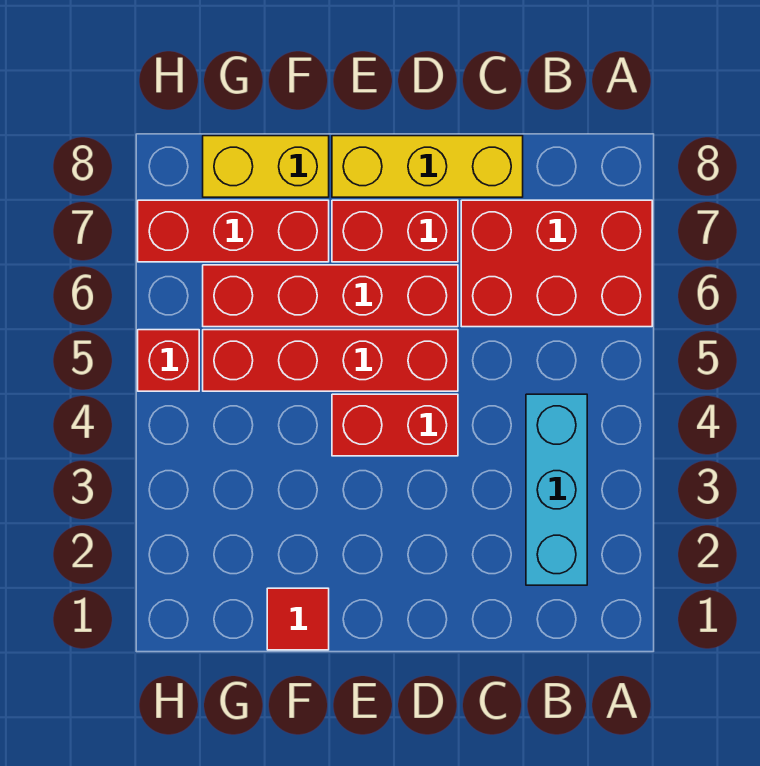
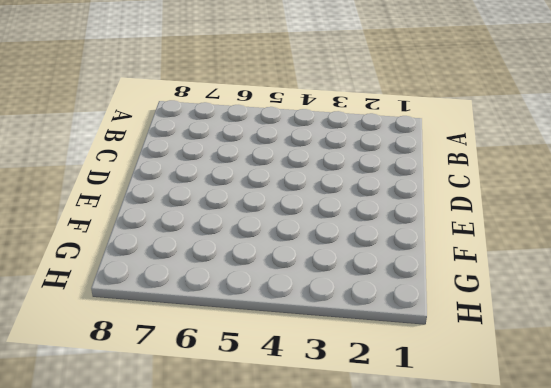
none -> red 2x3 brick [461,200,652,327]
none -> cyan 1x3 brick [526,394,587,585]

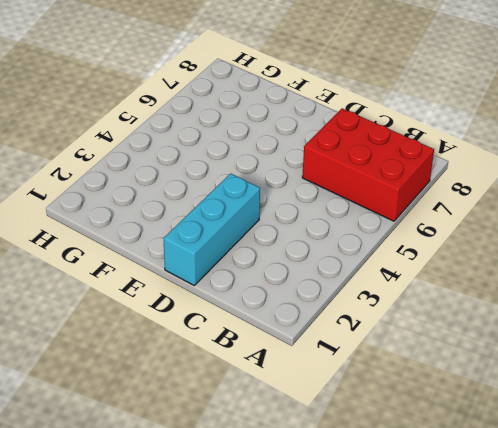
cyan 1x3 brick [164,174,260,285] -> cyan 1x3 brick moved to [526,394,587,585]
none -> yellow 1x3 brick [332,136,523,197]
none -> red 1x2 brick [332,394,458,456]

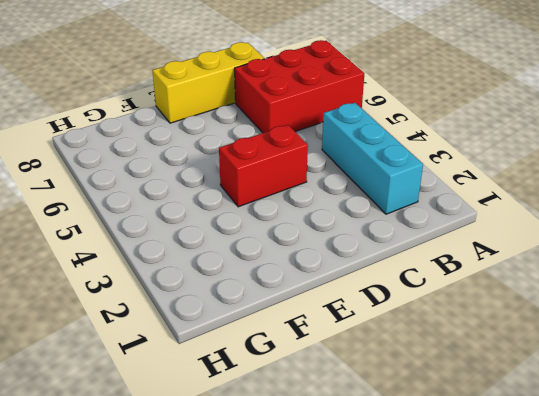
none -> red 1x4 brick [203,330,458,391]
none -> red 1x4 brick [203,265,458,327]

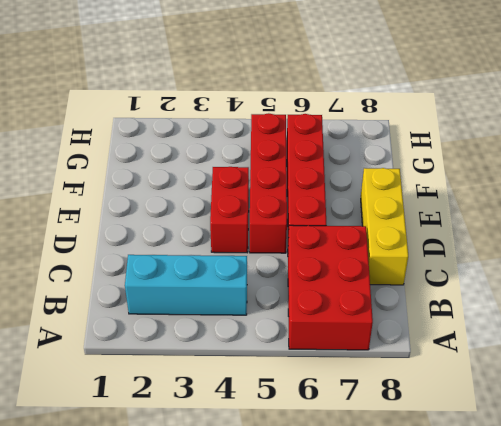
none -> red 1x2 brick [332,200,458,262]
none -> red 1x1 tile [267,588,329,650]

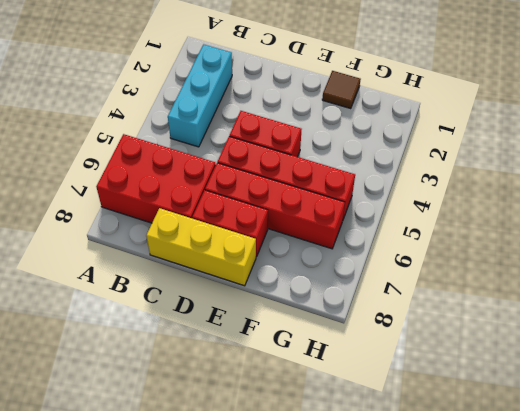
brown 1x1 tile [322,71,361,109] -> red 1x1 tile [267,588,329,650]
none -> red 1x3 brick [138,200,329,262]
none -> yellow 1x2 brick [203,136,329,197]

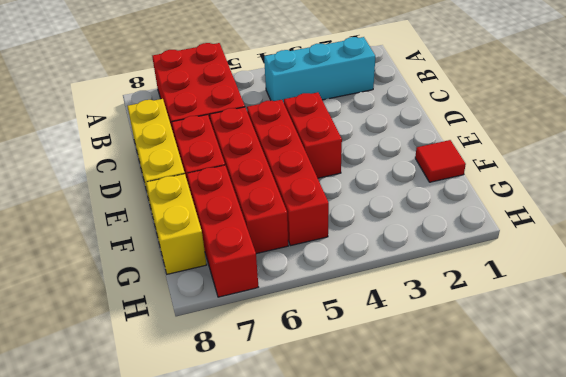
none -> red 1x1 brick [138,330,199,391]

